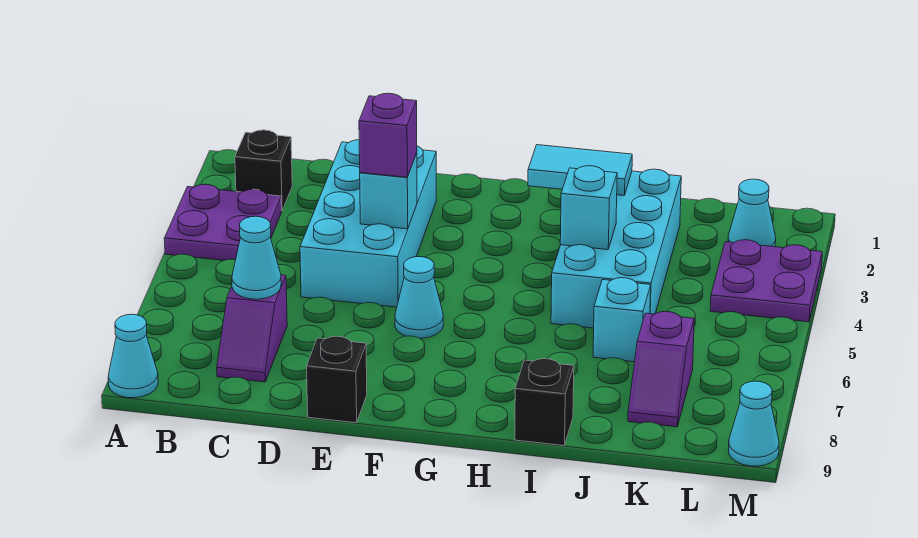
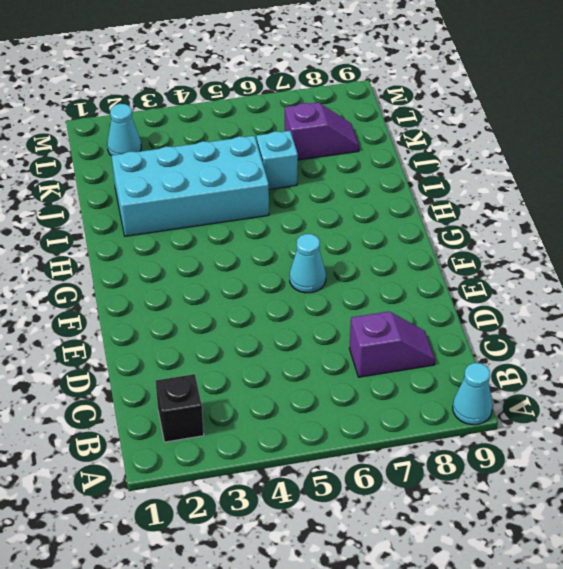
none -> purple 2x2 plate [164,184,282,260]
none -> cyan 2x4 brick [300,140,436,307]
none -> black 1x1 brick [307,336,367,423]

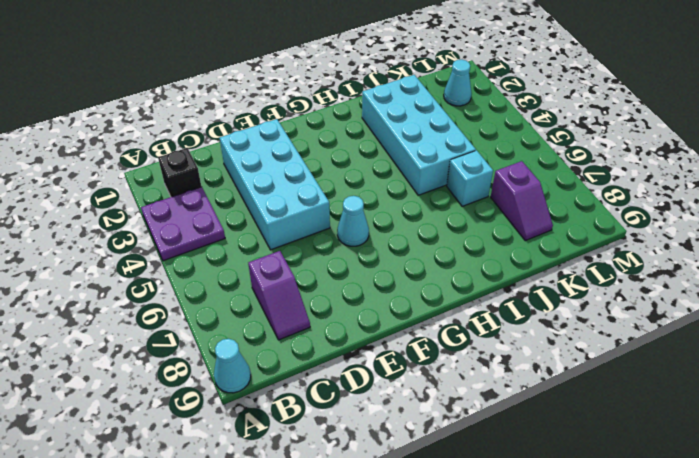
none -> black 1x1 brick [307,336,367,423]
none -> black 1x1 brick [515,359,574,446]
none -> purple 2x2 plate [710,240,822,322]

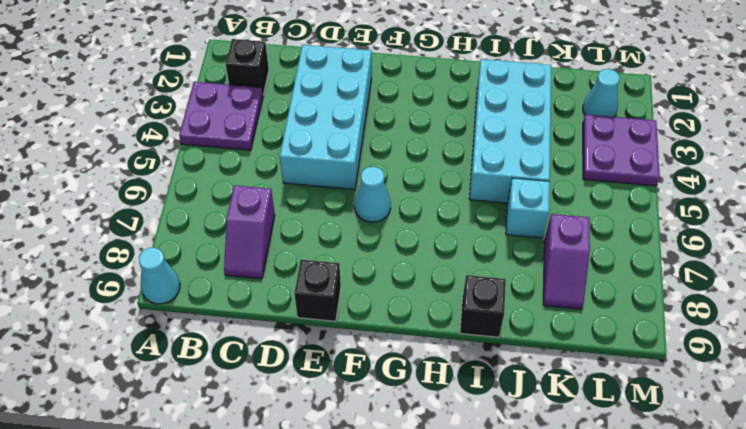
none -> cyan 1x1 cone [729,381,779,466]
none -> cyan 1x1 cone [232,216,281,299]
none -> cyan 1x1 brick [360,153,417,229]

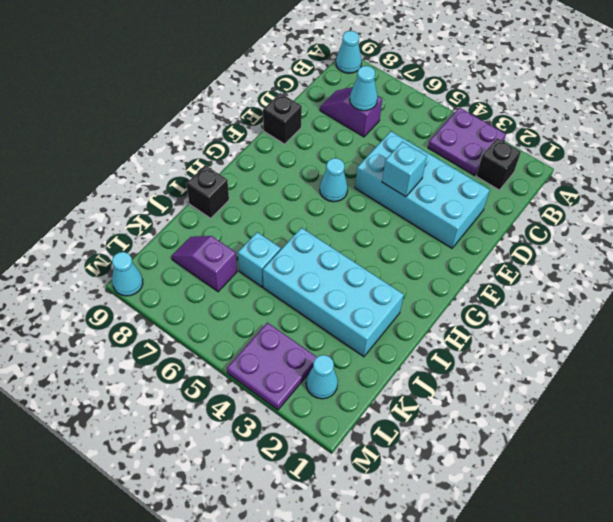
none -> cyan 1x2 tile [528,145,632,196]
none -> cyan 1x1 brick [560,166,617,250]
none -> purple 1x1 brick [359,93,417,177]

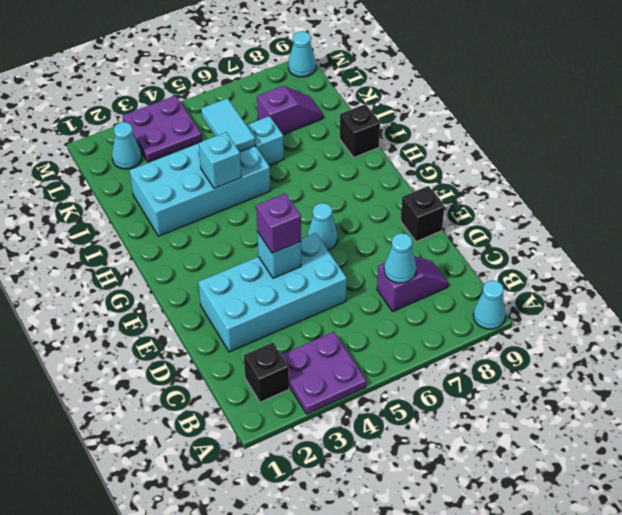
cyan 1x2 tile [201,98,255,151] -> cyan 1x2 tile moved to [528,145,632,196]

